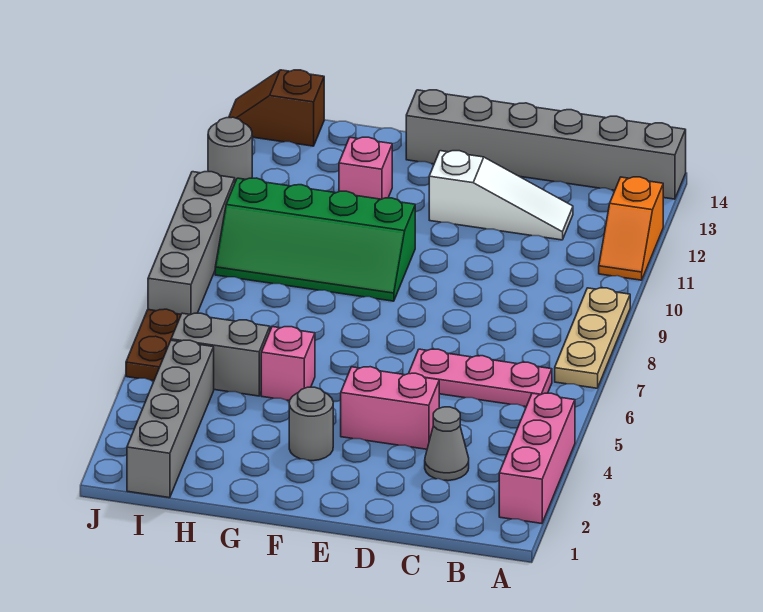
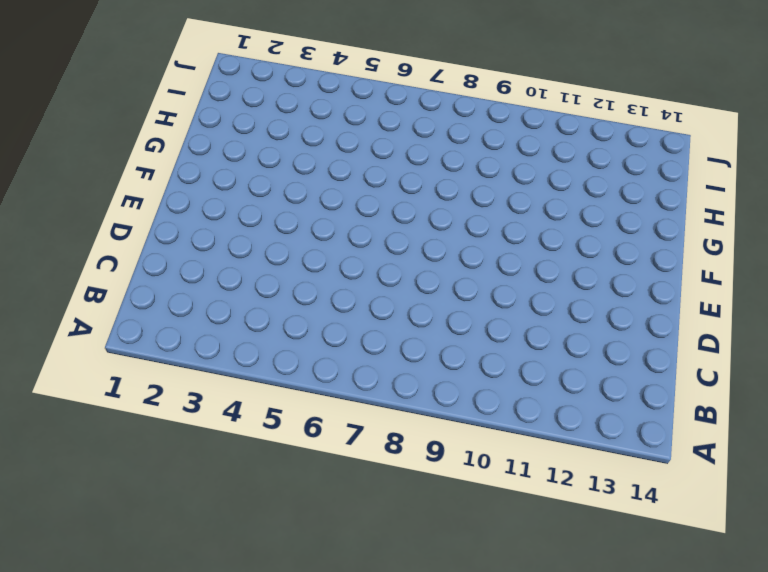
none -> pink 1x3 brick [499,393,575,524]
none -> tan 1x3 plate [555,288,630,388]
none -> orange 1x2 slope [599,177,663,280]

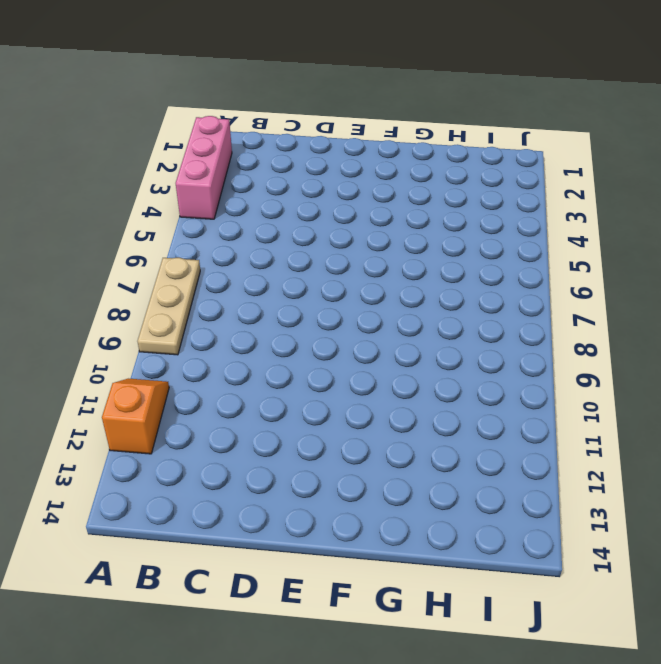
none -> grey 1x6 brick [406,90,686,199]
none -> pink 1x3 plate [409,349,552,407]
none -> grey 1x1 cone [425,407,469,481]

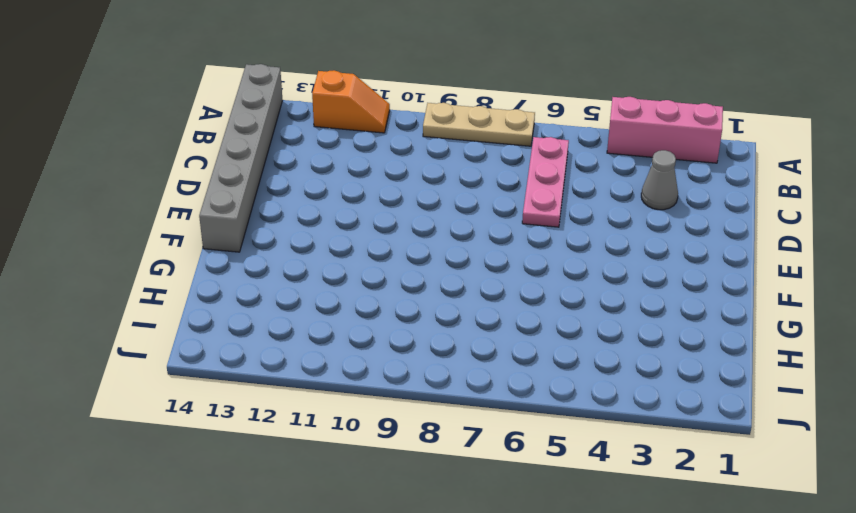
none -> white 1x3 slope [429,151,573,240]
none -> pink 1x2 brick [341,367,439,449]
none -> grey 1x1 round brick [289,387,333,461]

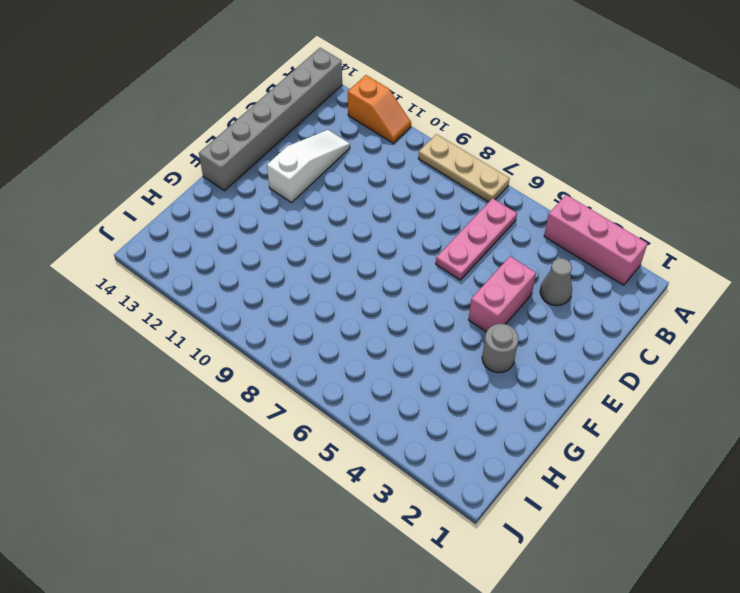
none -> green 2x4 slope [215,178,415,301]
none -> pink 1x1 brick [261,327,315,401]
none -> pink 1x1 brick [339,137,392,199]

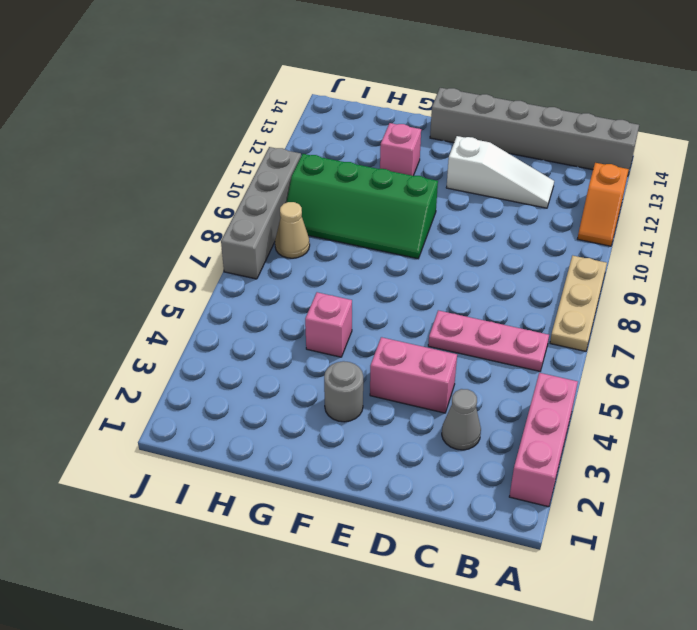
tan 1x1 cone [275,202,310,258] -> none
none -> grey 1x2 brick [171,313,270,396]
none -> grey 1x4 brick [127,340,214,498]
none -> brown 1x2 slope [229,70,324,146]

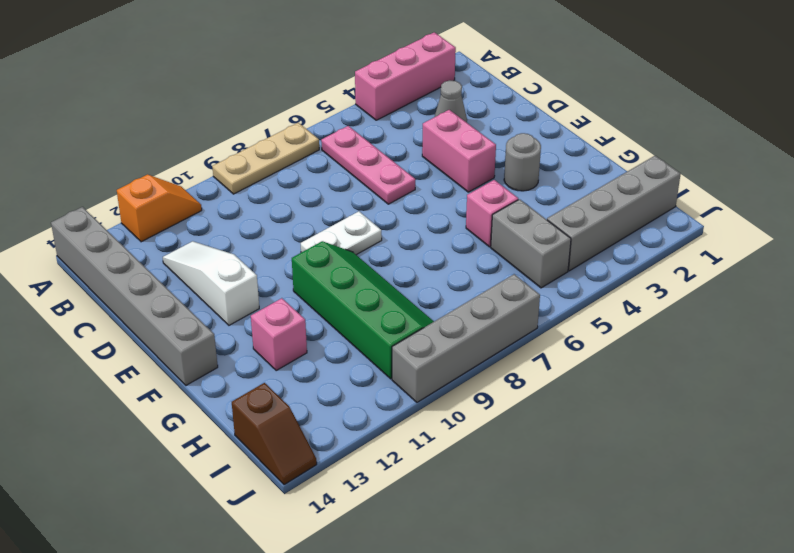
white 1x2 plate [301,211,382,255] -> none
none -> brown 1x2 plate [126,309,181,381]
none -> grey 1x1 round brick [208,117,252,182]

